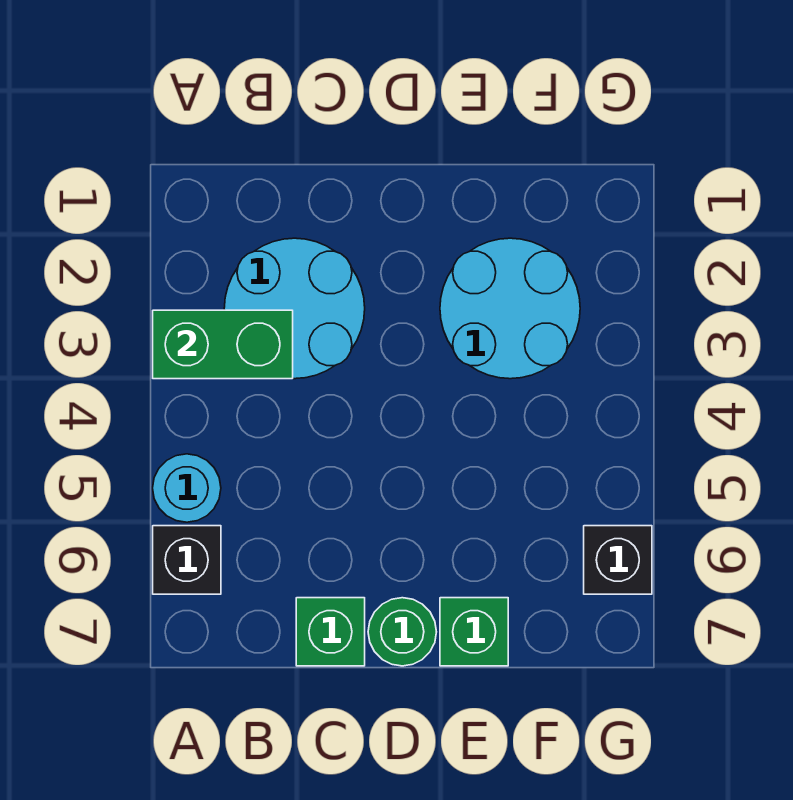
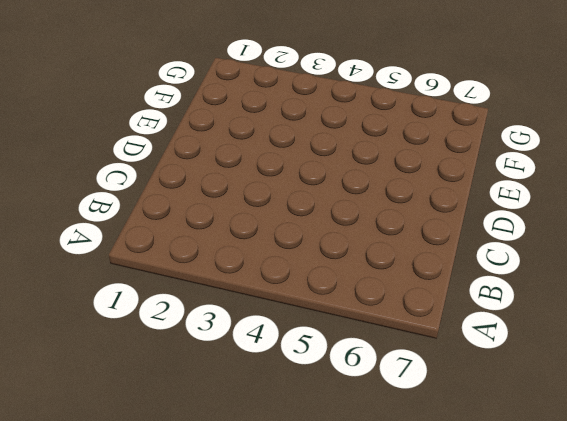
none -> cyan 1x1 round brick [153,454,221,522]
none -> black 1x1 brick [153,526,221,594]

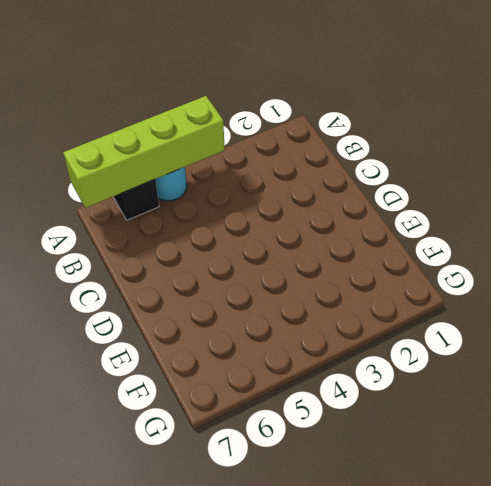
lime 1x4 brick [63,96,225,208] -> none
none -> cyan 2x2 round brick [224,238,365,379]
none -> green 1x1 brick [296,598,365,666]

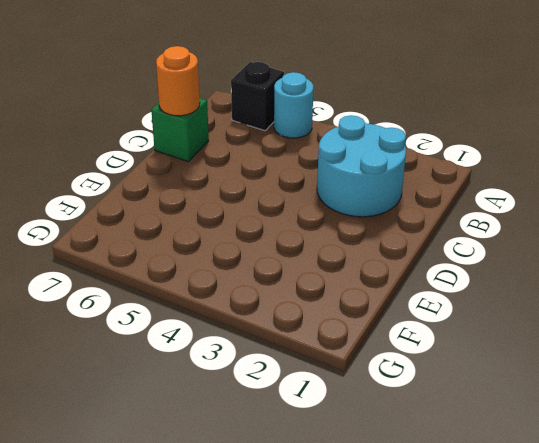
orange 1x1 round brick [156,46,200,116] -> none
none -> green 1x1 round brick [368,598,436,666]
none -> cyan 2x2 round brick [440,238,580,379]

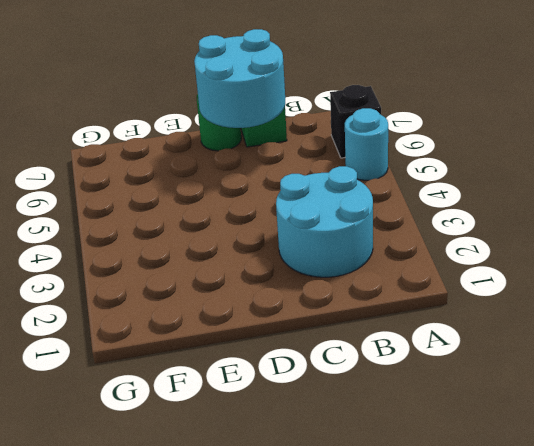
cyan 2x2 round brick [194,29,285,128] -> cyan 2x2 round brick moved to [440,238,580,379]
none -> green 1x1 brick [440,598,508,666]
none -> black 1x1 brick [584,526,652,594]

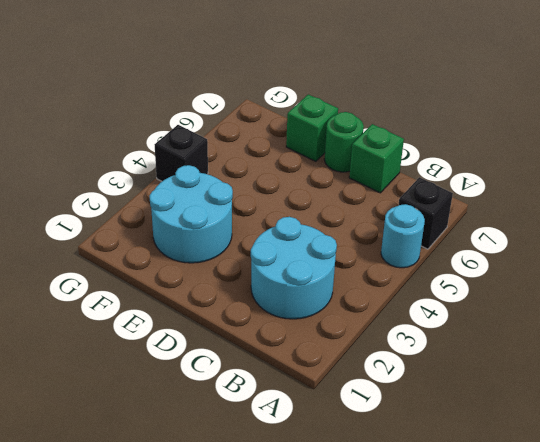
black 1x1 brick [155,125,208,181] -> black 1x1 brick moved to [584,526,652,594]
none -> green 1x2 brick [153,310,293,379]

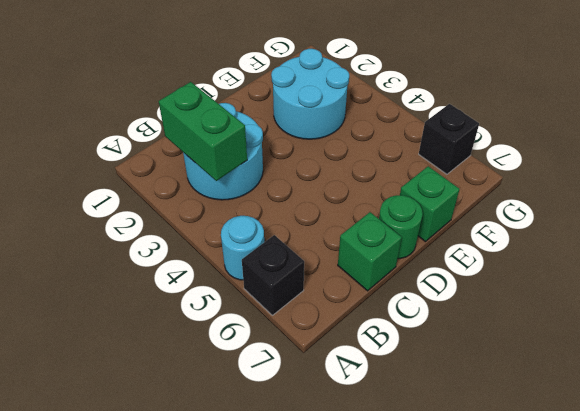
green 1x2 brick [159,82,247,181] -> green 1x2 brick turned to [153,310,293,379]

